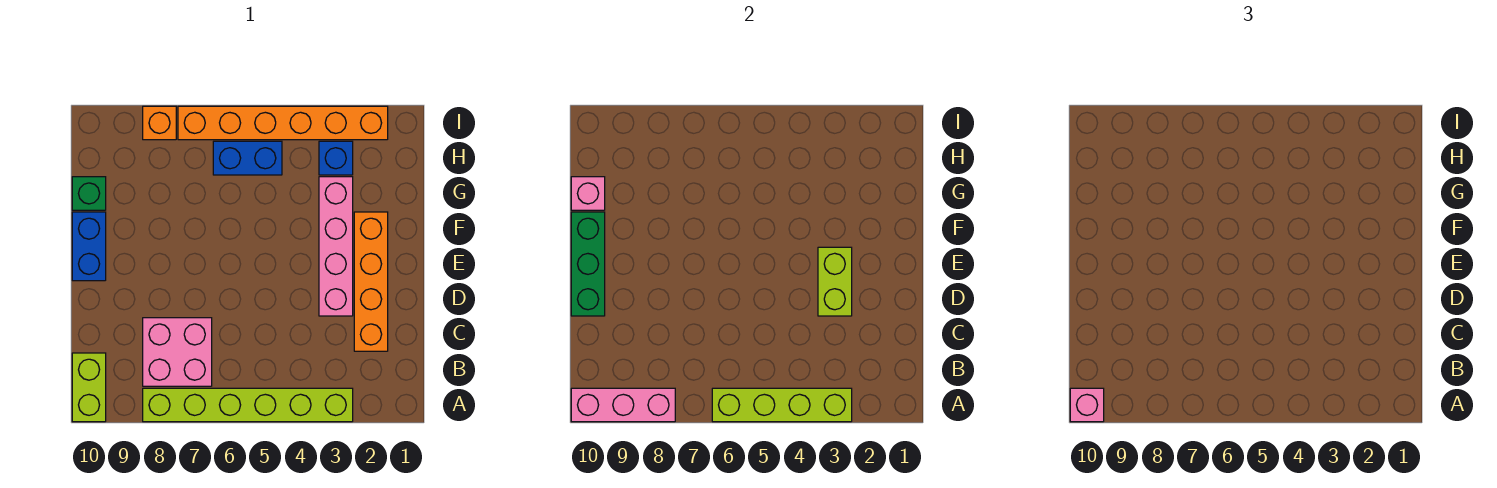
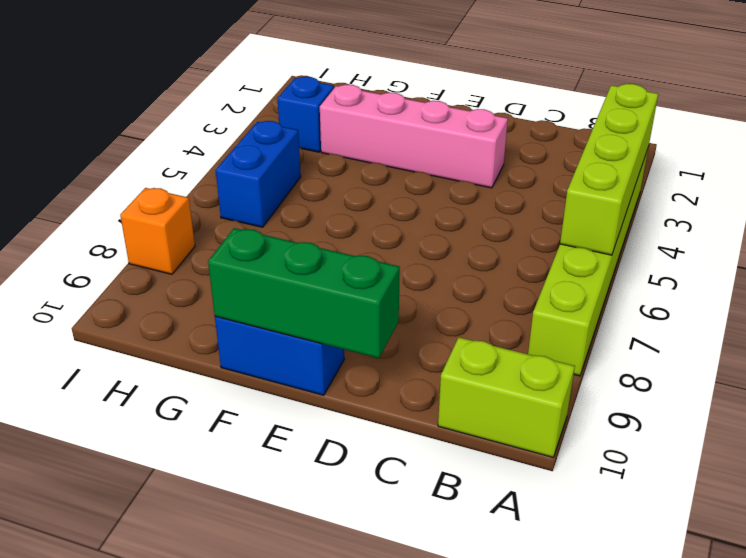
none -> pink 2x2 brick [143,318,212,386]
none -> orange 1x4 brick [354,212,388,351]
none -> green 1x1 brick [72,177,106,210]

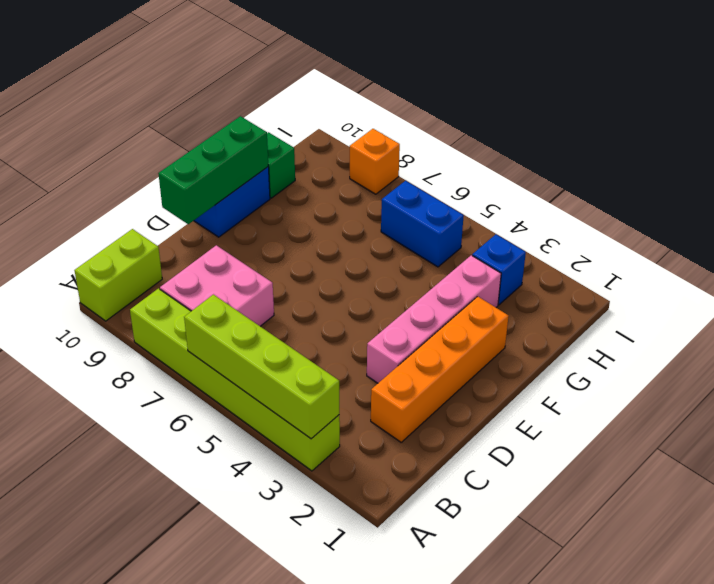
none -> orange 1x6 brick [178,106,388,140]
none -> pink 1x3 brick [571,388,675,422]
none -> lime 1x2 brick [818,247,852,316]

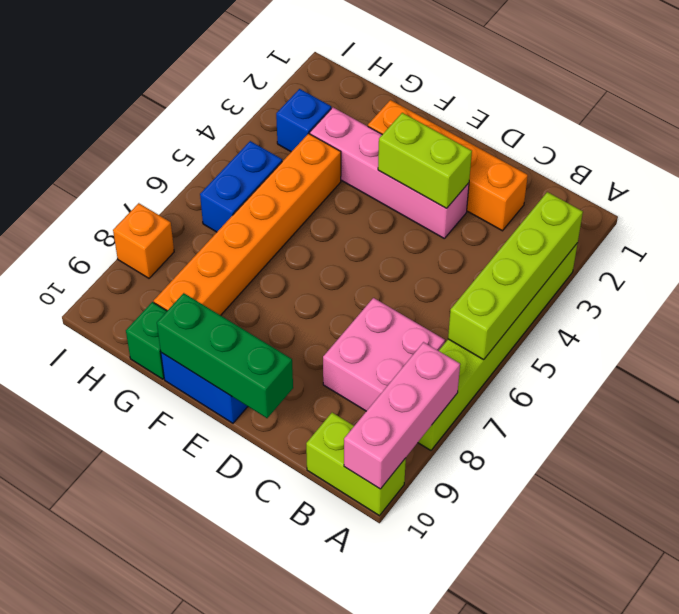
orange 1x6 brick [154,134,341,315] -> orange 1x6 brick moved to [178,106,388,140]
none -> pink 1x1 brick [571,177,605,210]
none -> pink 1x1 brick [1070,388,1104,422]

